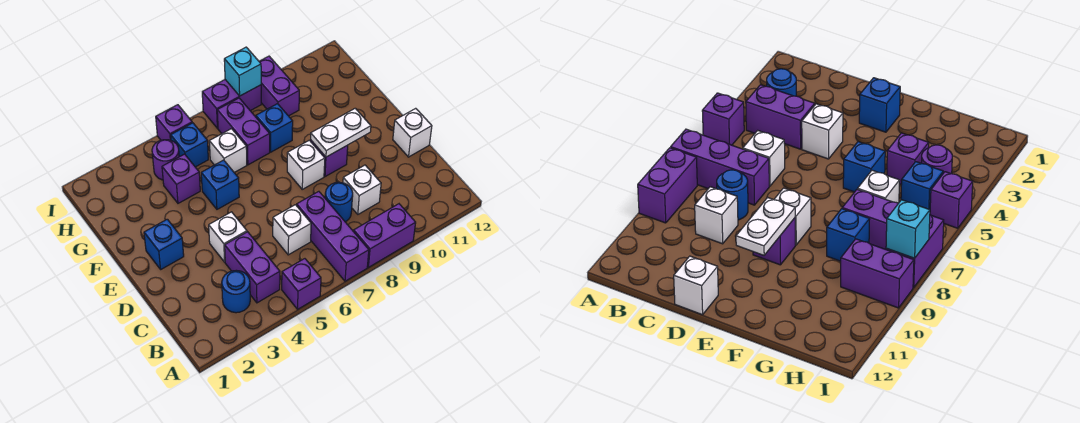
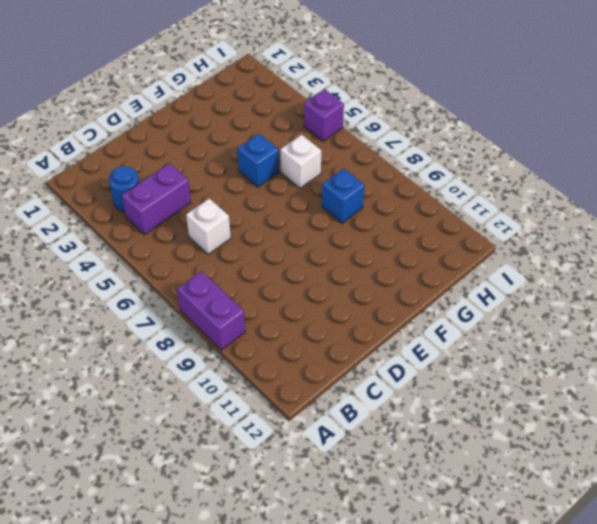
none -> purple 1x1 brick [282,259,321,309]
none -> purple 1x3 brick [297,191,369,281]
none -> blue 1x1 round brick [325,182,353,222]

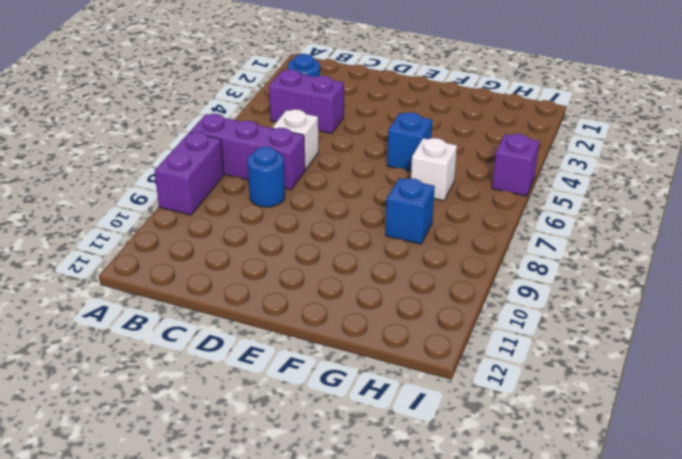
none -> purple 1x1 brick [282,259,321,309]
none -> white 1x1 brick [343,165,381,214]
none -> white 1x1 brick [209,212,247,262]

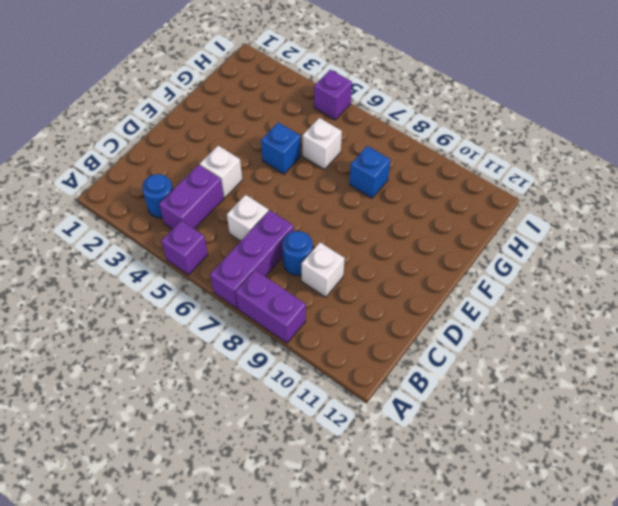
none -> white 1x1 brick [393,108,432,157]
none -> blue 1x1 brick [144,219,184,269]
none -> white 1x1 brick [287,140,325,189]

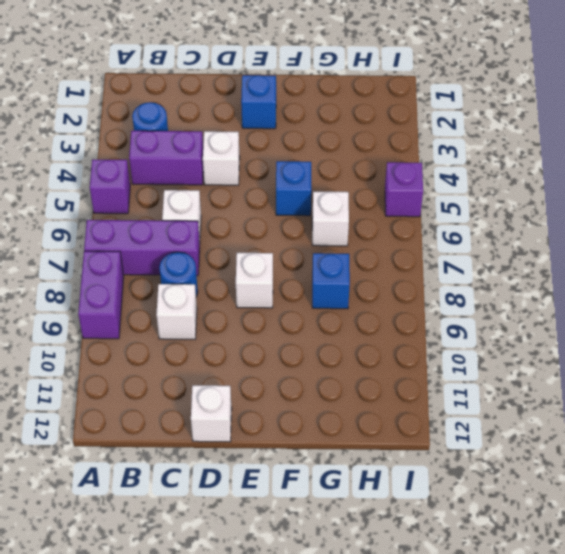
none -> purple 1x1 brick [310,140,348,177]
none -> purple 1x1 brick [162,154,200,203]
none -> purple 1x2 brick [217,98,270,165]

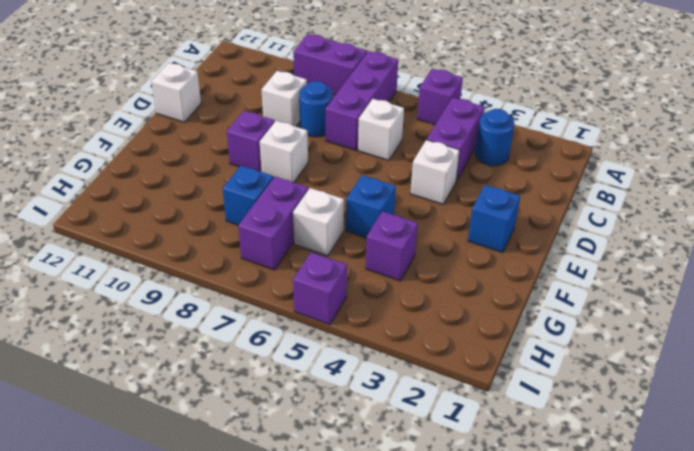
none -> purple 1x1 round brick [152,140,179,180]
none -> blue 1x1 brick [171,123,208,167]
none -> purple 1x2 brick [259,56,299,116]

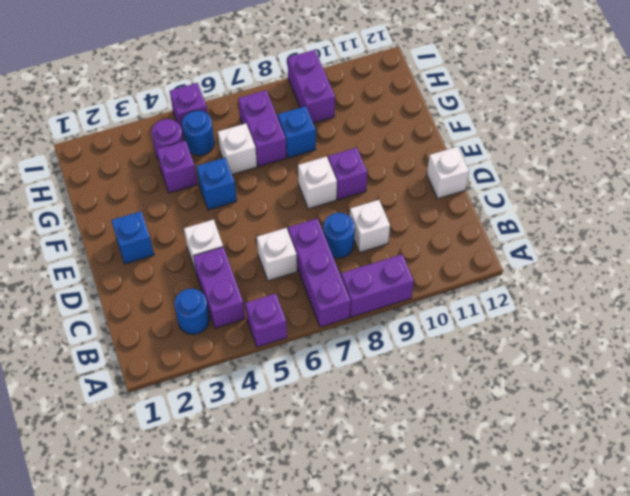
blue 1x1 round brick [182,110,214,156] -> blue 1x1 brick [171,123,208,167]
none -> purple 1x2 brick [202,80,261,128]
none -> white 1x2 plate [311,108,371,157]
none -> cyan 1x1 brick [224,47,261,96]

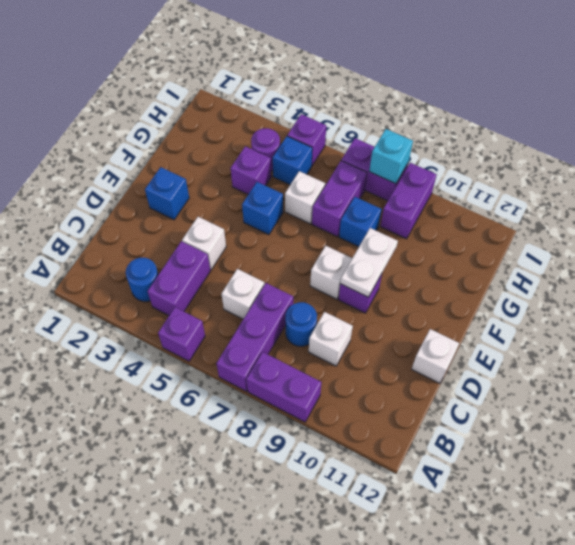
white 1x2 plate [340,228,398,297] -> white 1x2 plate turned to [311,108,371,157]

